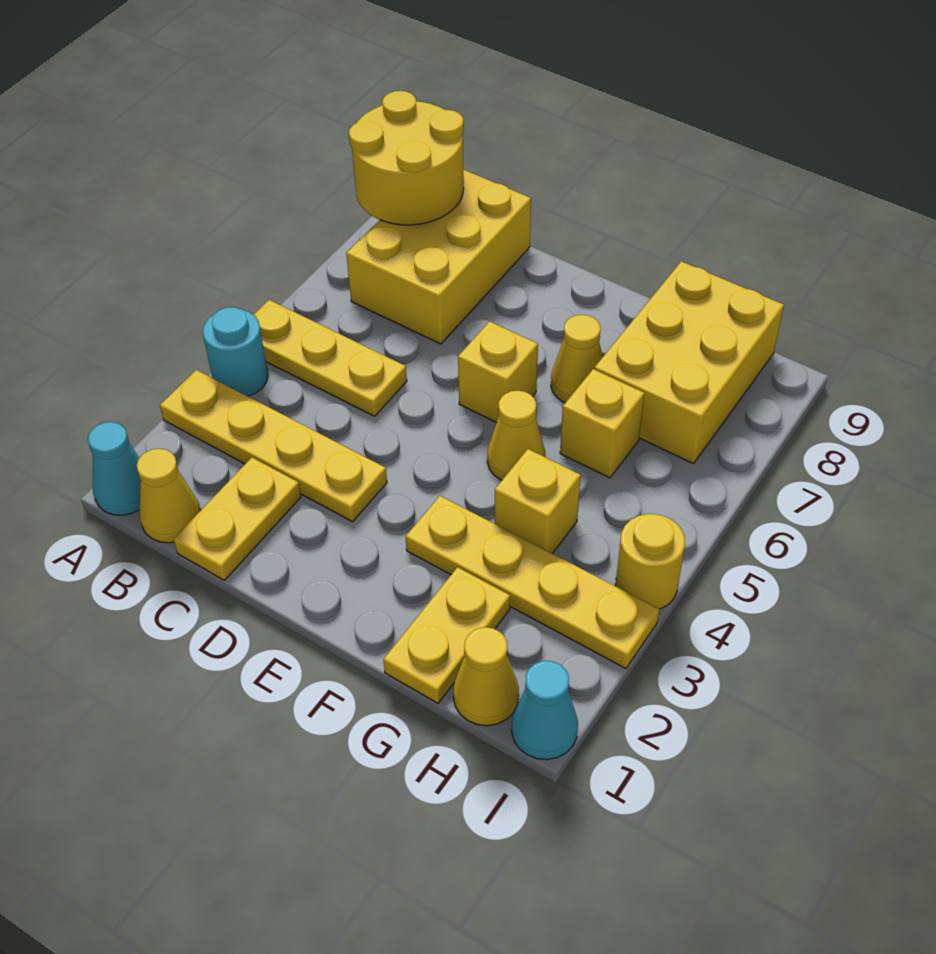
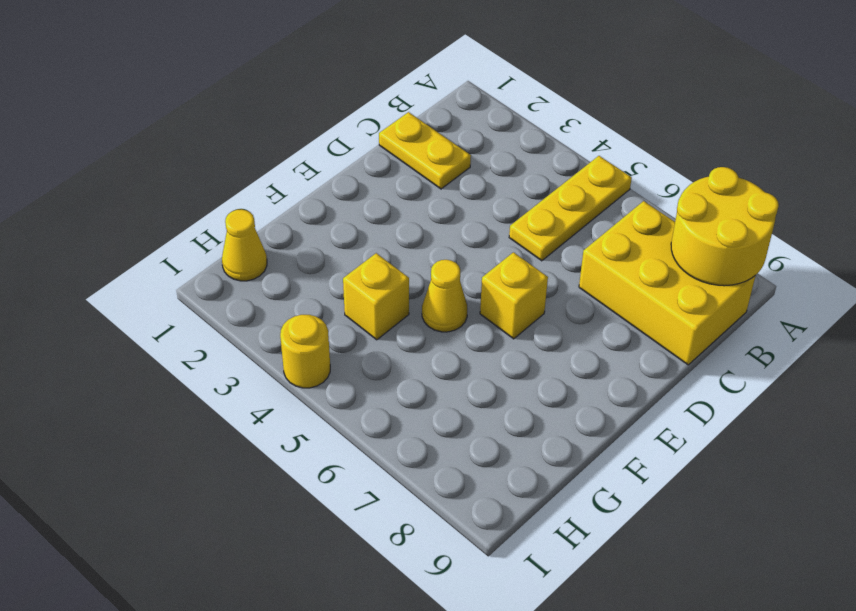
none -> cyan 1x1 cone [88,422,141,515]
none -> yellow 1x4 plate [160,370,387,522]
none -> cyan 1x1 round brick [203,307,268,396]

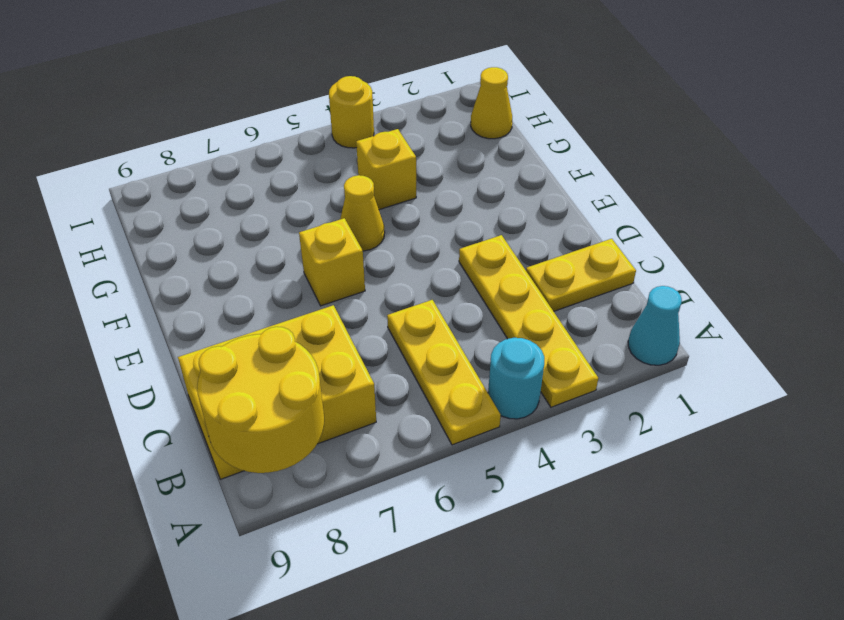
none -> yellow 1x1 cone [137,449,201,543]
none -> yellow 1x4 plate [406,496,659,669]
none -> yellow 1x1 cone [551,315,603,403]

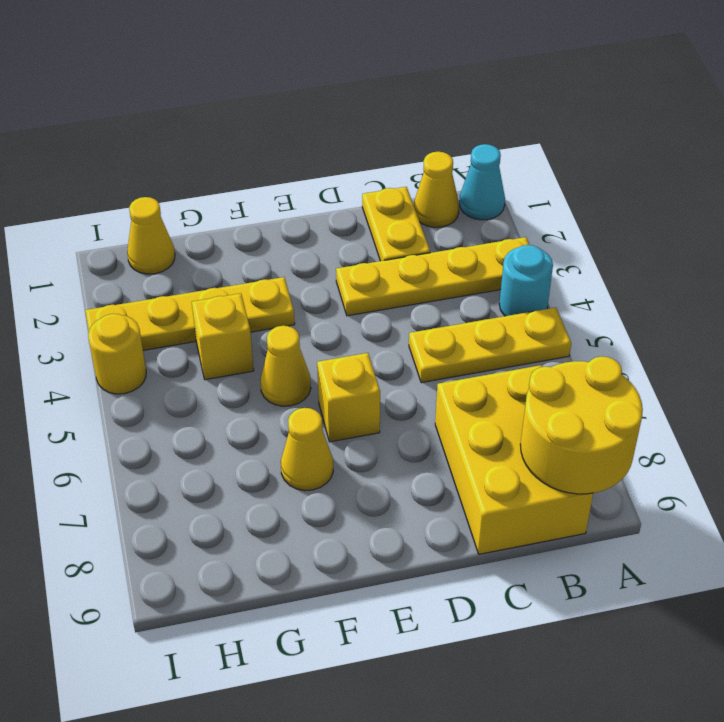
none -> yellow 1x2 plate [383,567,510,703]
none -> yellow 1x1 brick [560,369,644,478]
none -> yellow 2x3 brick [594,261,784,464]

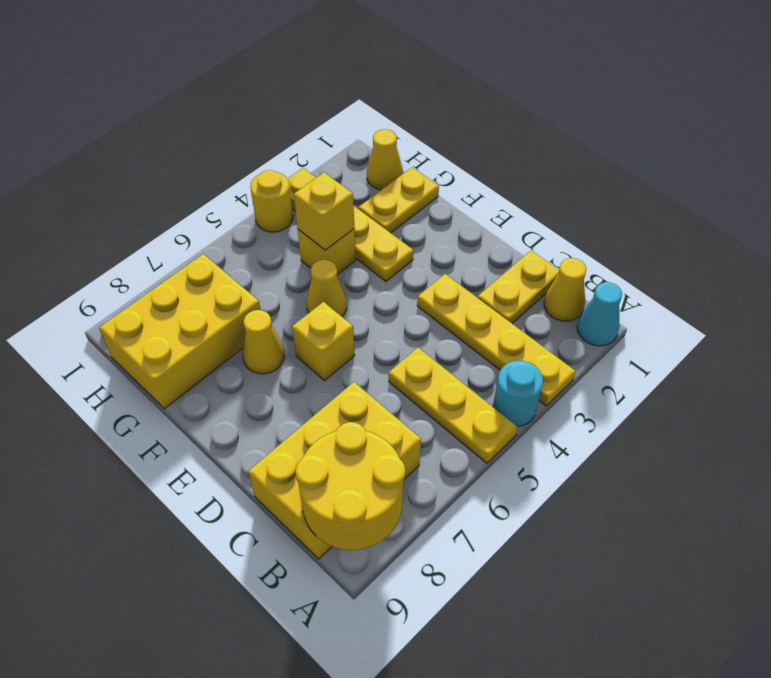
yellow 1x1 brick [294,172,354,250] -> yellow 1x1 brick moved to [560,369,644,478]
none -> cyan 1x1 cone [511,661,578,760]

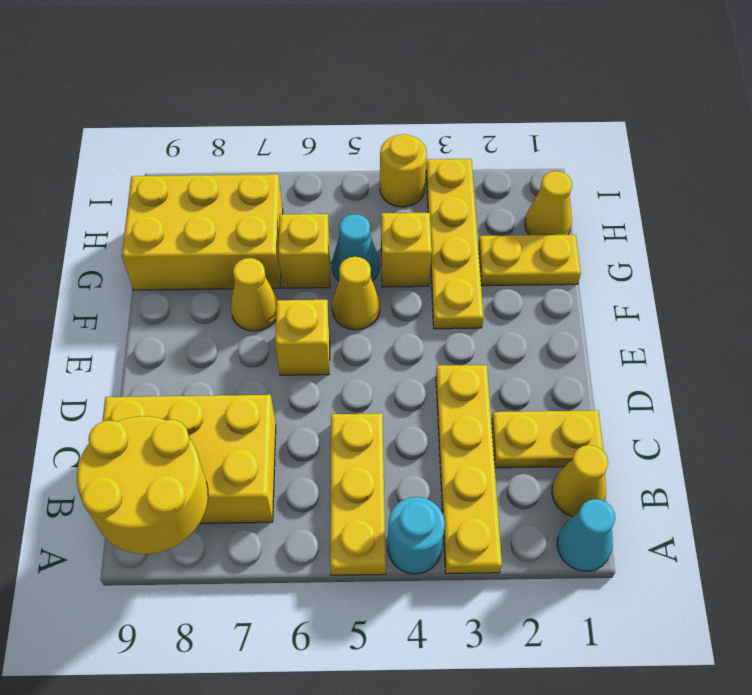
cyan 1x1 cone [332,214,379,281] -> cyan 1x1 cone moved to [511,661,578,760]

